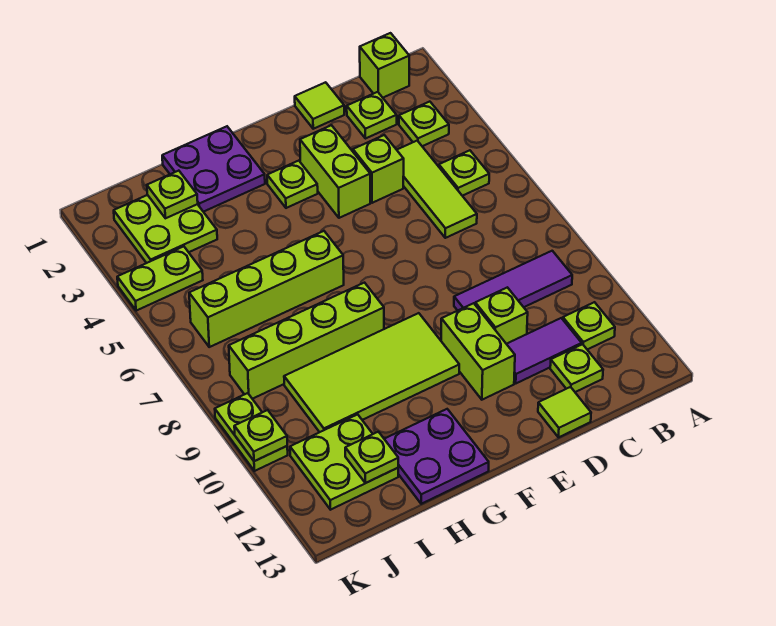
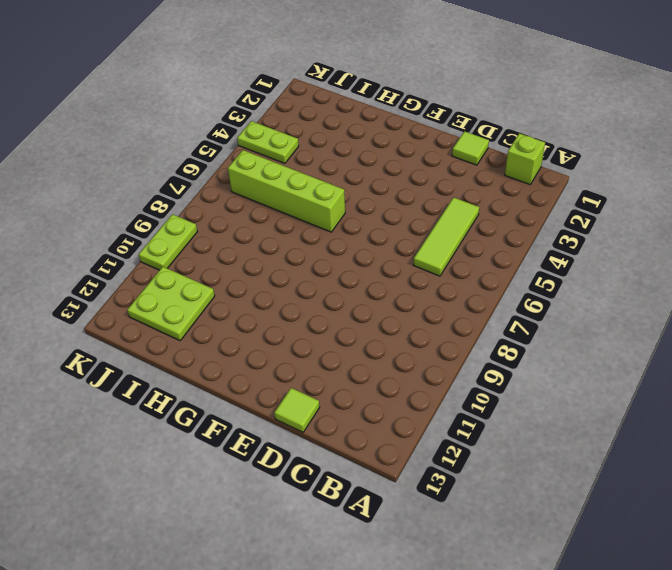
none -> lime 1x1 plate [399,102,449,146]
none -> lime 1x1 plate [439,150,489,196]
none -> purple 1x3 tile [454,251,572,311]

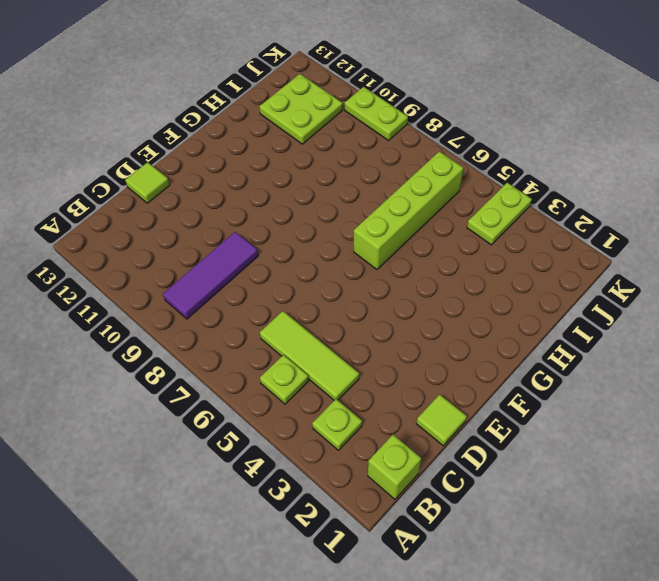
none -> lime 1x1 plate [563,302,615,350]
none -> lime 1x1 plate [347,92,397,139]
none -> purple 1x2 tile [507,318,582,383]

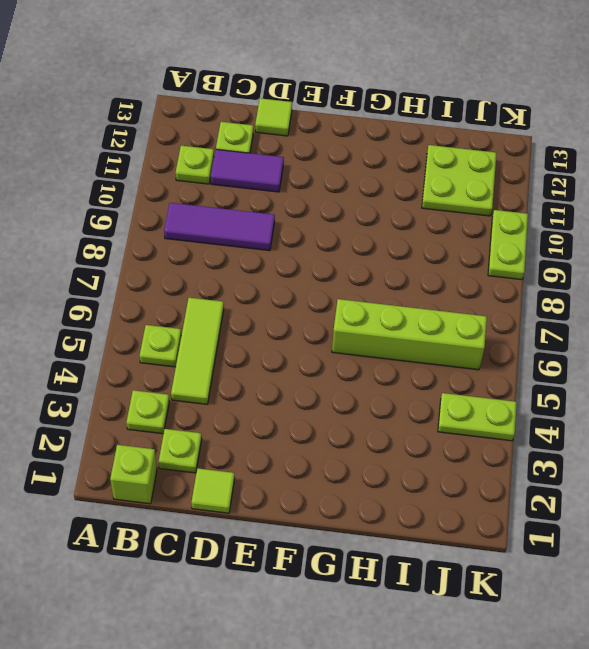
none -> lime 1x1 brick [353,135,404,203]
none -> lime 1x1 brick [475,287,528,344]
none -> lime 1x2 brick [300,125,370,218]

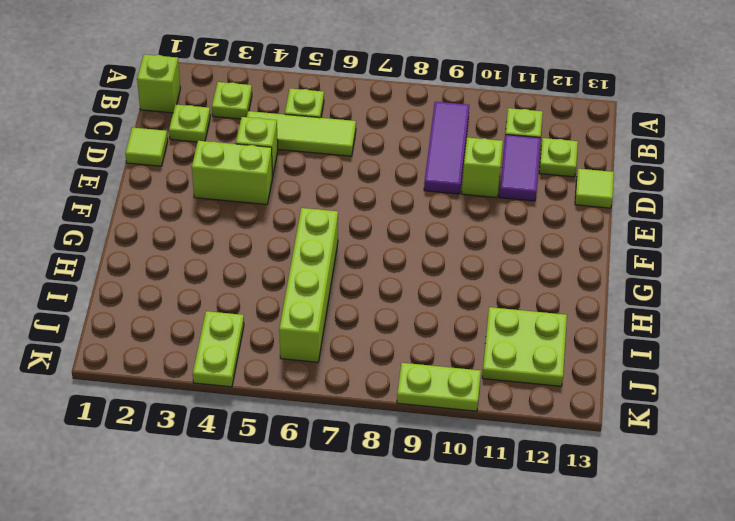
none -> lime 1x2 brick [441,303,515,400]
none -> lime 1x1 plate [267,161,318,208]
none -> lime 2x4 tile [284,313,459,432]

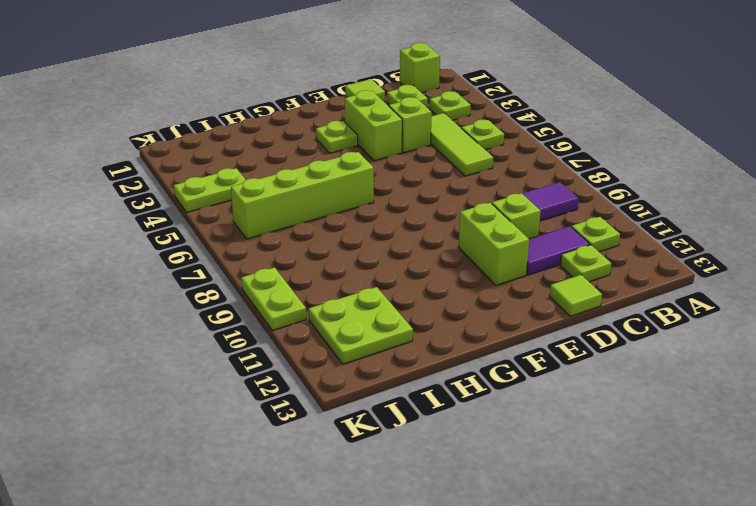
none -> lime 2x4 tile [284,313,459,432]
none -> purple 2x2 plate [162,126,265,212]
none -> lime 1x4 brick [229,283,384,399]

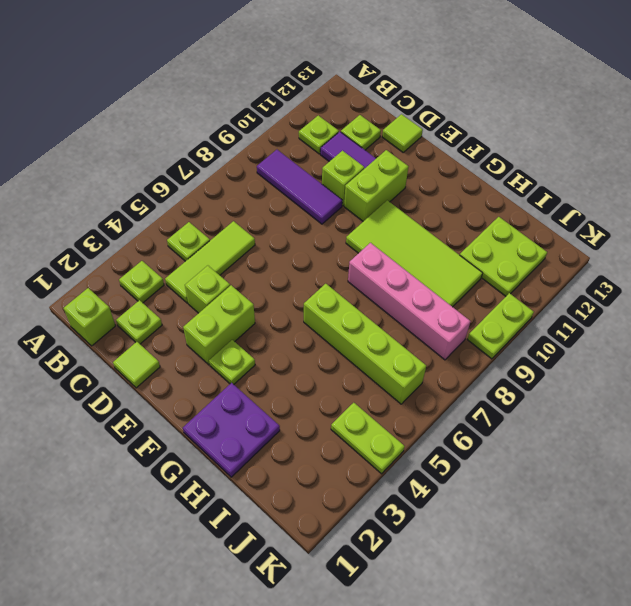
pink 1x4 brick [348,243,470,360] -> lime 1x4 brick [229,283,384,399]
none -> purple 2x2 plate [385,409,489,504]
none -> lime 2x2 plate [114,195,217,263]
none -> lime 1x1 plate [147,171,198,218]

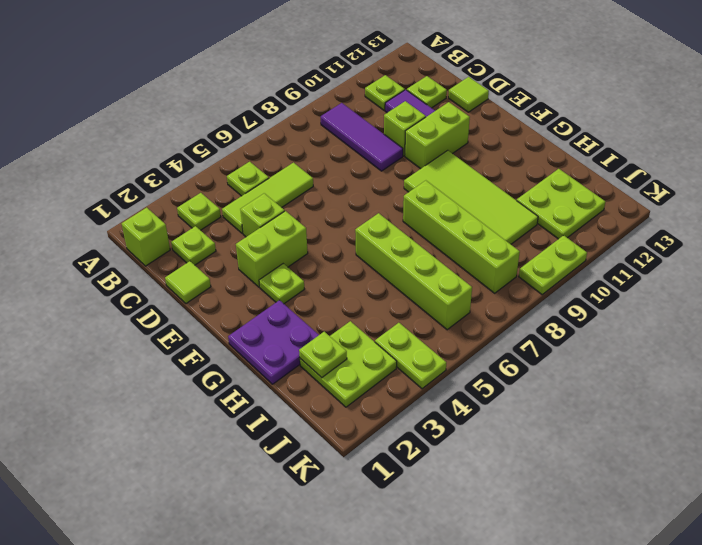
none -> purple 2x2 plate [385,409,489,504]
none -> lime 1x1 plate [345,432,398,483]
none -> lime 1x1 plate [234,410,287,461]

